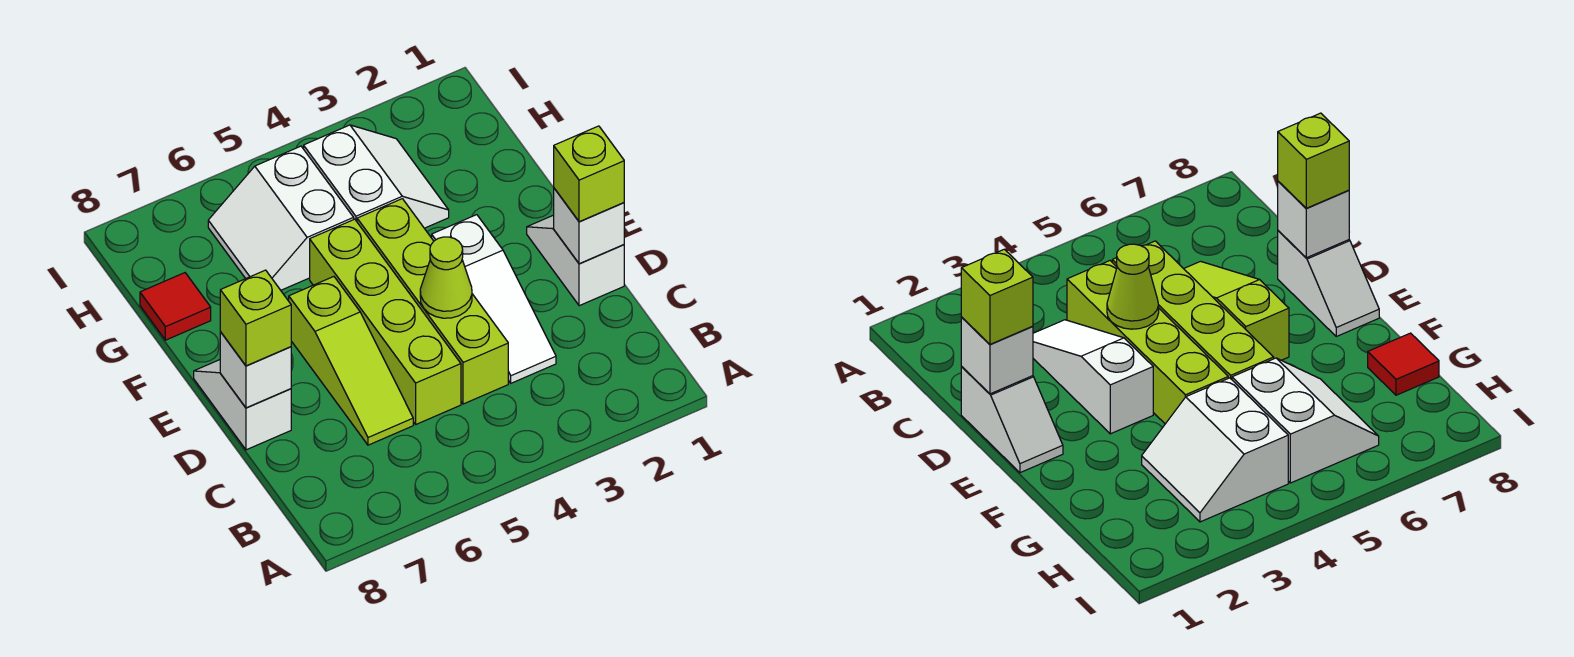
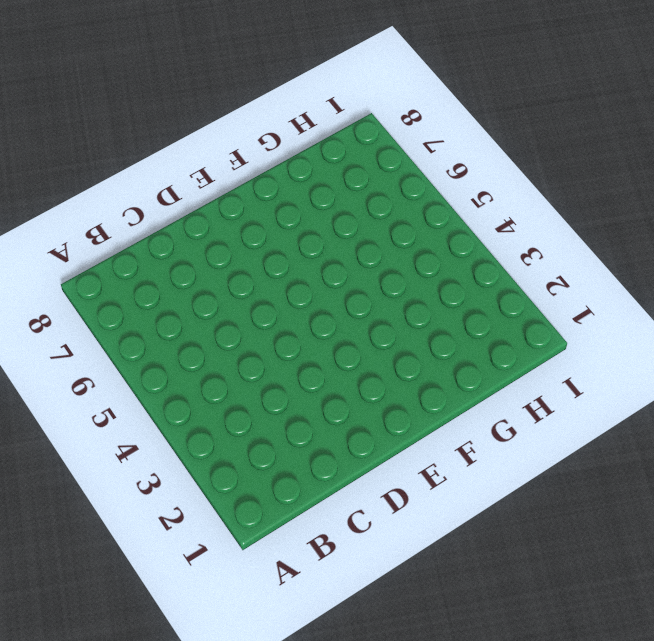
none -> white 1x3 slope [432,215,556,383]
none -> lime 1x4 brick [357,199,508,404]
none -> lime 1x4 brick [310,219,461,424]

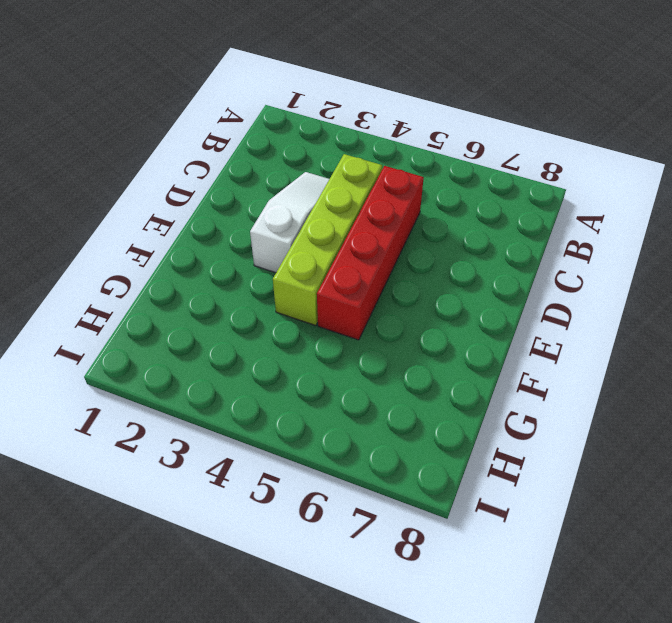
red 1x4 brick [317,166,424,340] -> lime 1x4 brick [310,219,461,424]
none -> lime 1x3 slope [289,277,413,445]
none -> white 1x2 slope [527,215,624,306]
none -> white 1x2 slope [194,360,291,450]

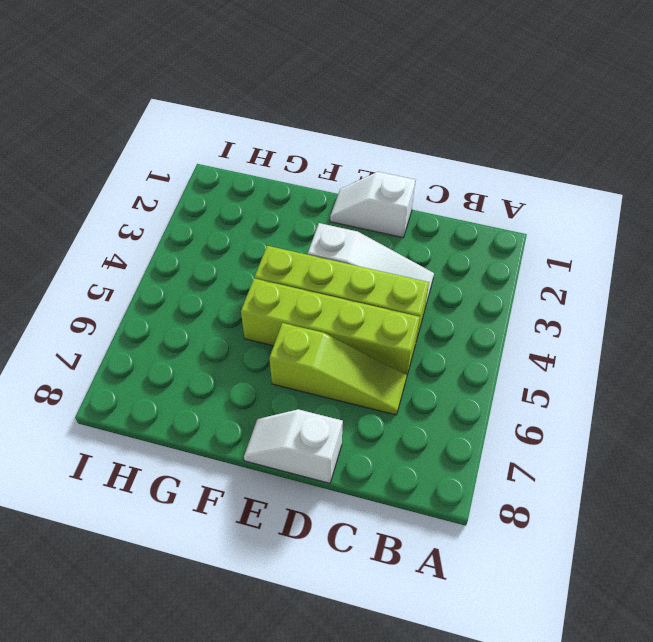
none -> white 2x2 slope [304,125,449,228]
none -> white 2x2 slope [208,146,354,290]
none -> red 1x1 tile [140,273,211,340]

